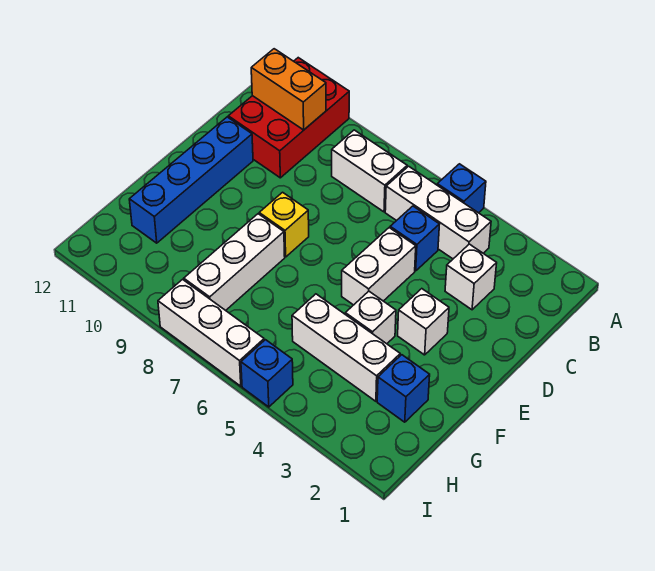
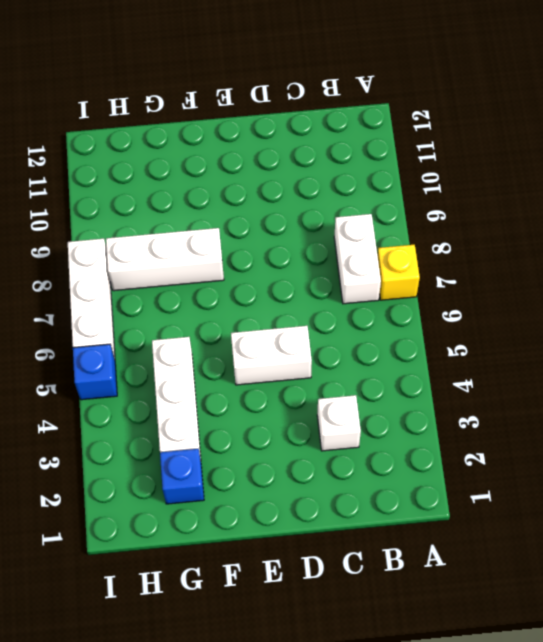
yellow 1x1 brick [377,245,420,300] -> yellow 1x1 brick moved to [259,192,309,257]
none -> blue 1x1 brick [437,164,486,213]
none -> red 2x3 brick [228,58,349,178]
none -> white 1x3 brick [385,166,491,259]

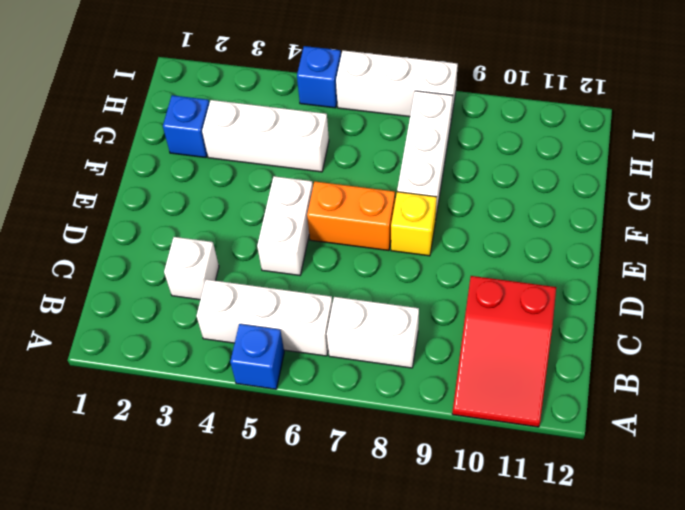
red 2x3 slope [452,276,556,427] -> red 2x3 brick [228,58,349,178]
orange 1x2 brick [307,182,395,251] -> orange 1x2 brick moved to [251,49,326,130]
none -> blue 1x1 brick [390,206,440,271]
none -> blue 1x4 brick [129,117,253,243]
none -> white 1x1 brick [398,289,449,355]

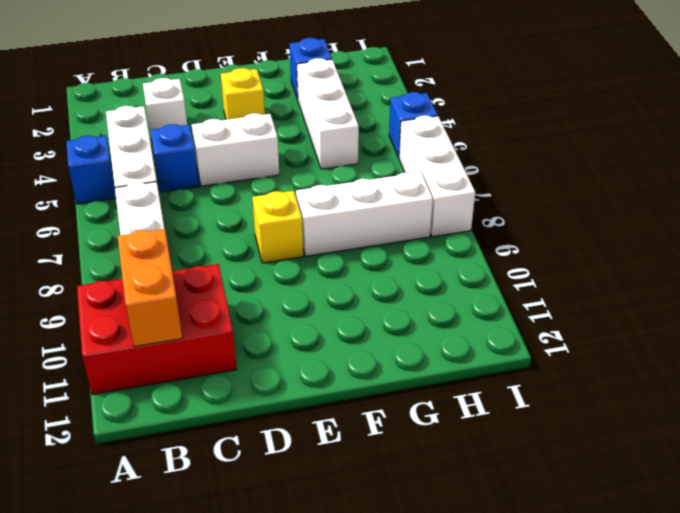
yellow 1x1 brick [221,68,265,120] -> white 1x1 brick [398,289,449,355]
none -> blue 1x4 brick [129,117,253,243]
none -> white 1x1 brick [345,291,396,344]

